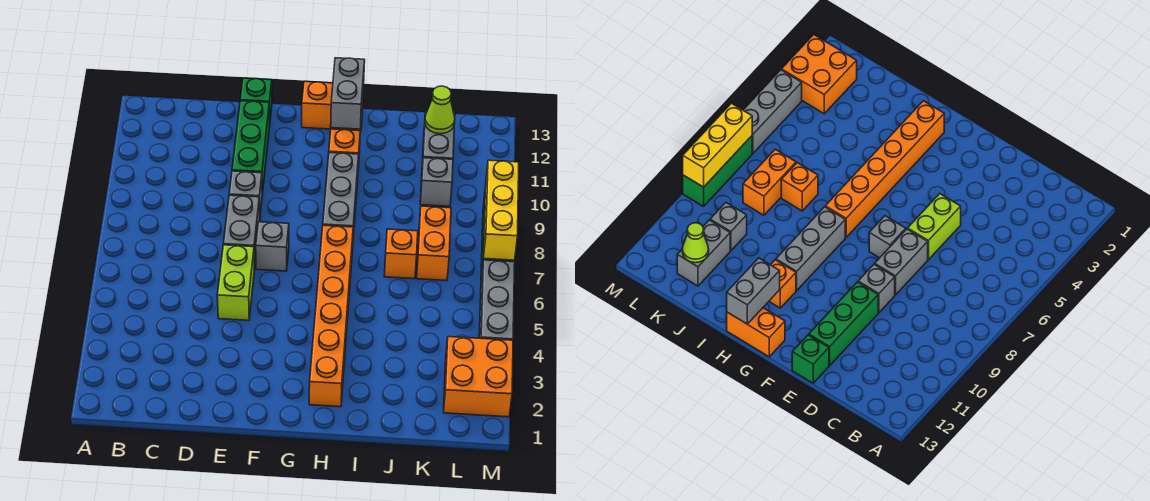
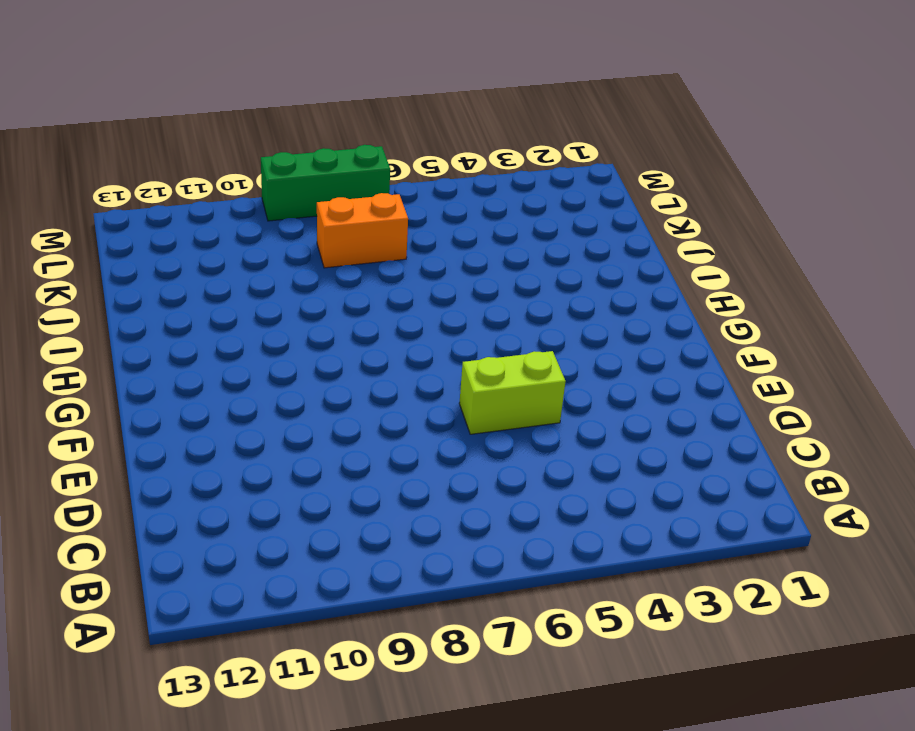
none -> grey 1x2 brick [223,195,260,269]
none -> grey 1x1 brick [229,171,262,214]
none -> green 1x3 brick [232,101,270,194]

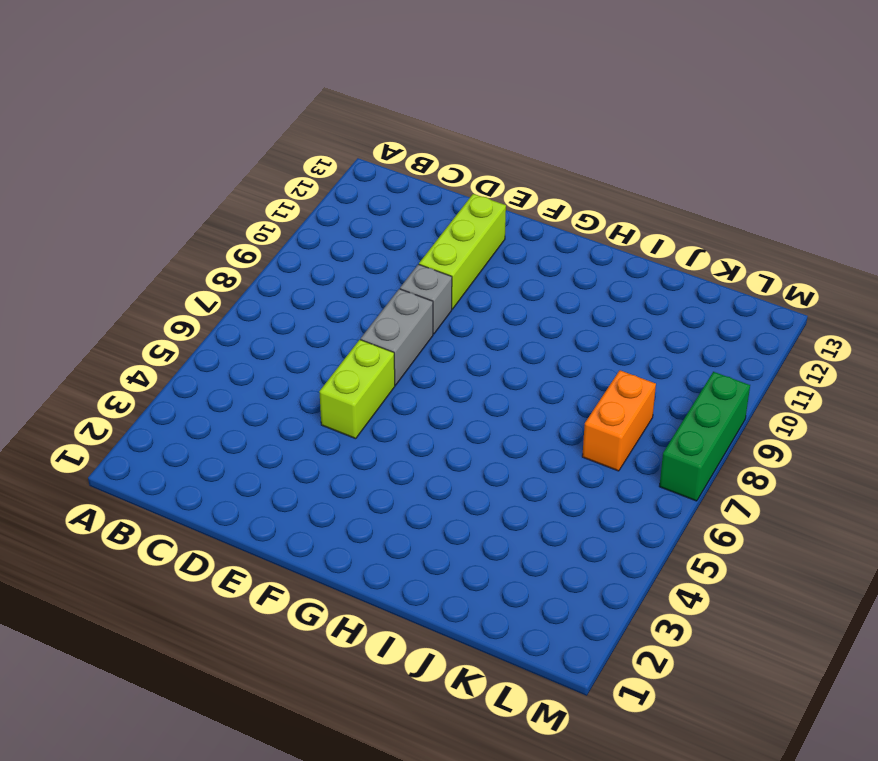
lime 1x3 brick [419,194,506,309] -> green 1x3 brick [232,101,270,194]
none -> green 1x1 brick [240,78,272,119]
none -> grey 1x1 brick [256,222,289,271]
none -> orange 1x2 brick [302,82,364,131]

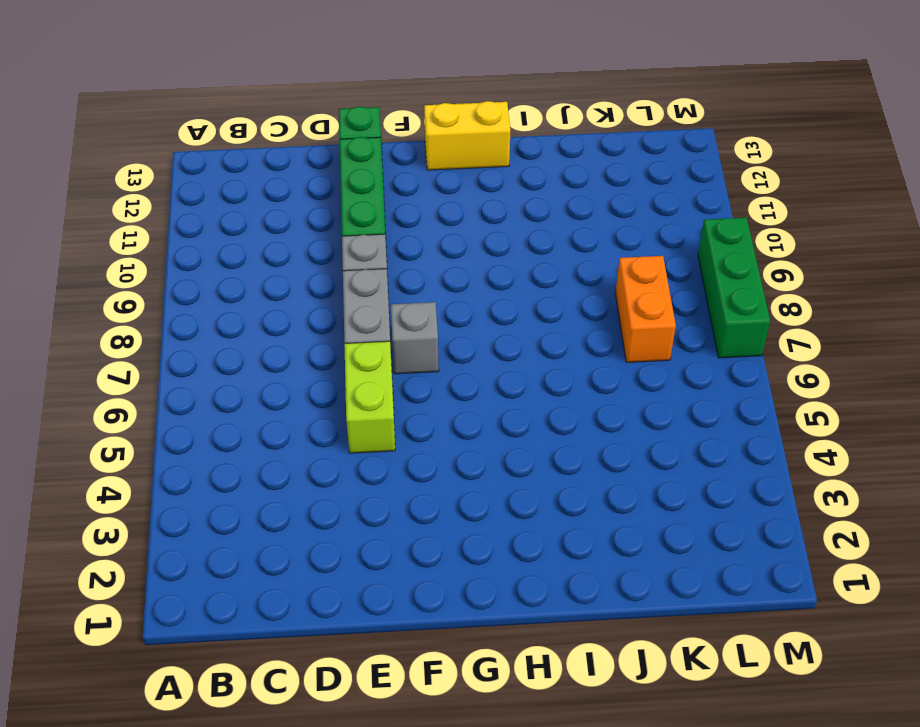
yellow 1x2 brick [424,101,510,170] -> orange 1x2 brick [302,82,364,131]
none -> orange 1x6 brick [309,225,353,407]
none -> grey 1x3 brick [323,153,359,237]
none -> orange 1x1 brick [329,129,360,168]

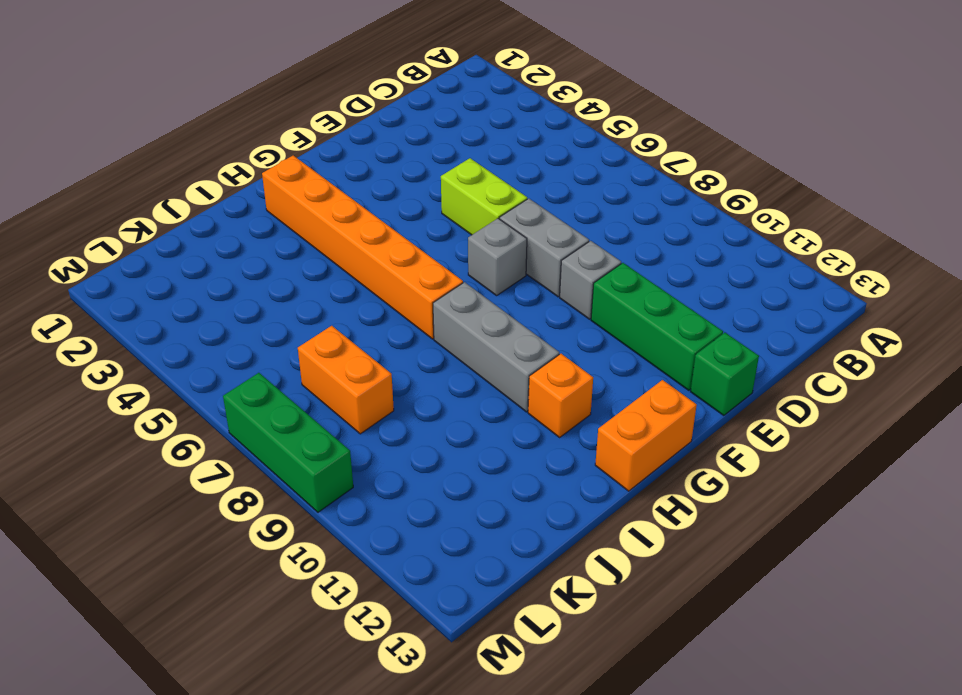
none -> orange 1x1 brick [384,229,418,279]
none -> grey 1x1 brick [420,158,453,206]
none -> grey 1x2 brick [422,111,455,166]

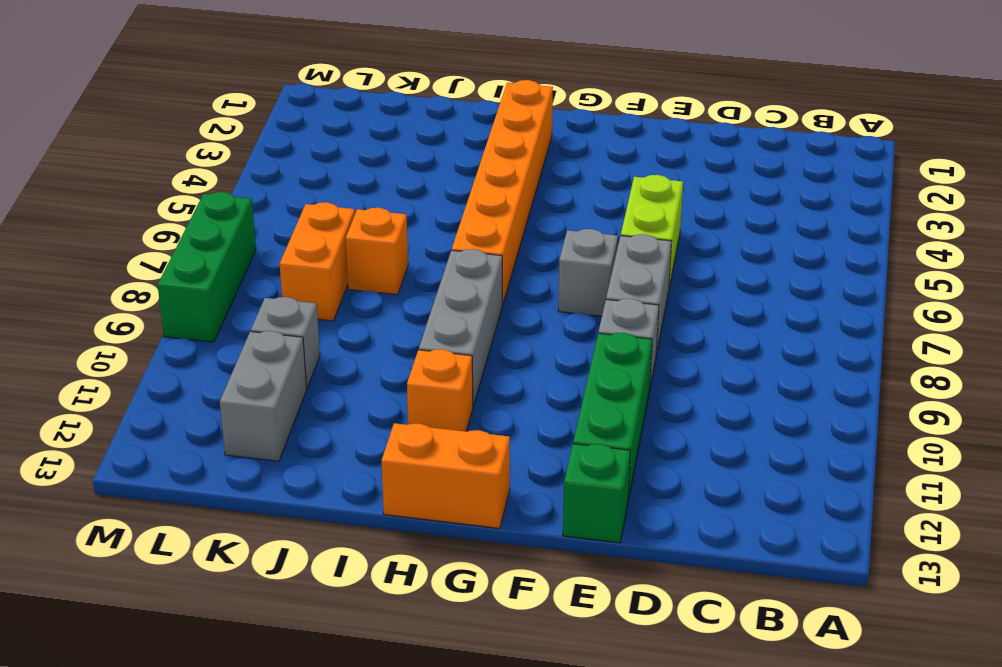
none -> orange 2x2 brick [444,337,513,417]
none -> grey 1x3 brick [479,260,515,340]
none -> grey 1x2 brick [331,58,365,129]

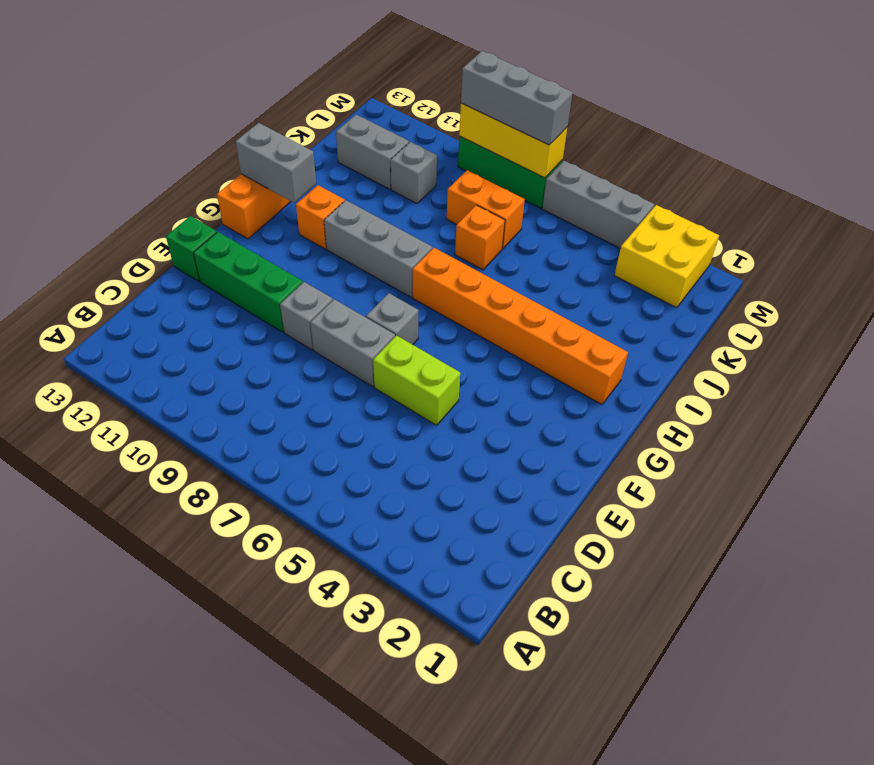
yellow 2x2 brick [614,205,719,308] -> orange 2x2 brick [444,337,513,417]
grey 1x3 brick [461,51,573,145] -> none
none -> lime 1x1 cone [425,86,455,134]

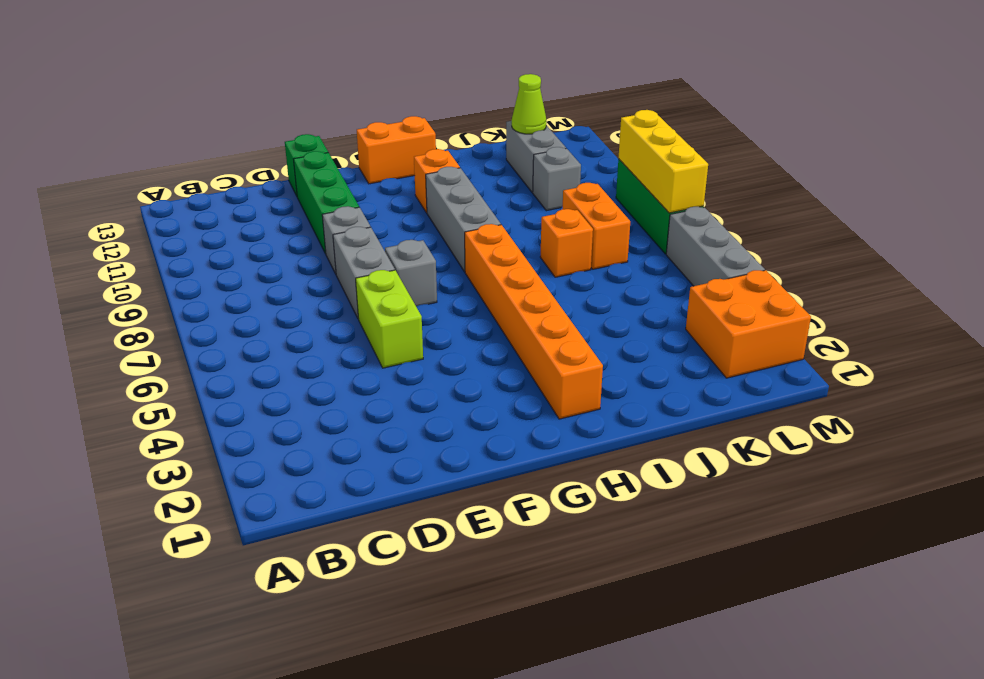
none -> grey 1x2 brick [331,58,365,129]

